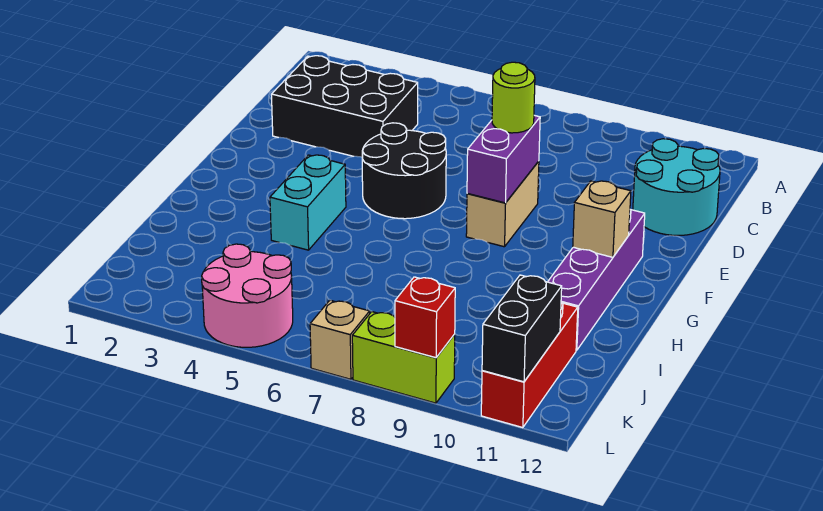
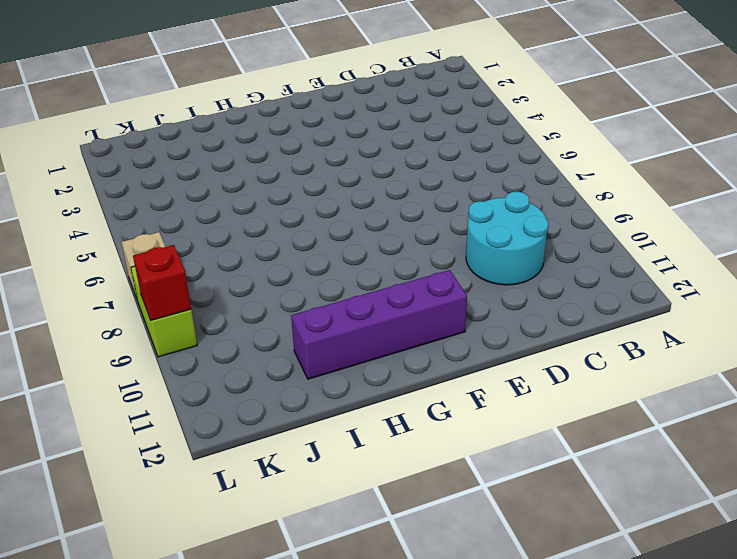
cyan 2x2 round brick [466,192,548,285] -> cyan 2x2 round brick moved to [633,139,720,235]
none -> black 2x3 brick [271,56,418,157]
none -> black 2x2 round brick [362,123,446,219]
none -> tan 1x2 brick [466,161,539,247]

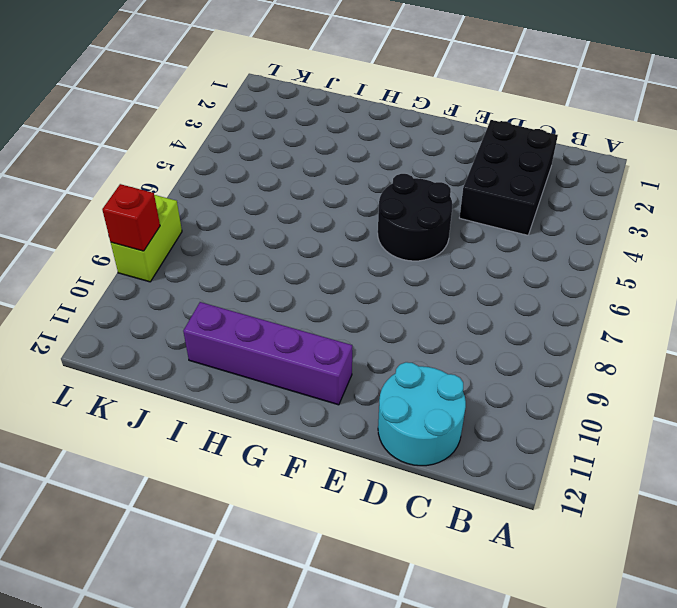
none -> tan 1x2 brick [466,161,539,247]
none -> cyan 1x2 brick [270,155,346,250]
none -> red 1x3 brick [481,303,578,428]

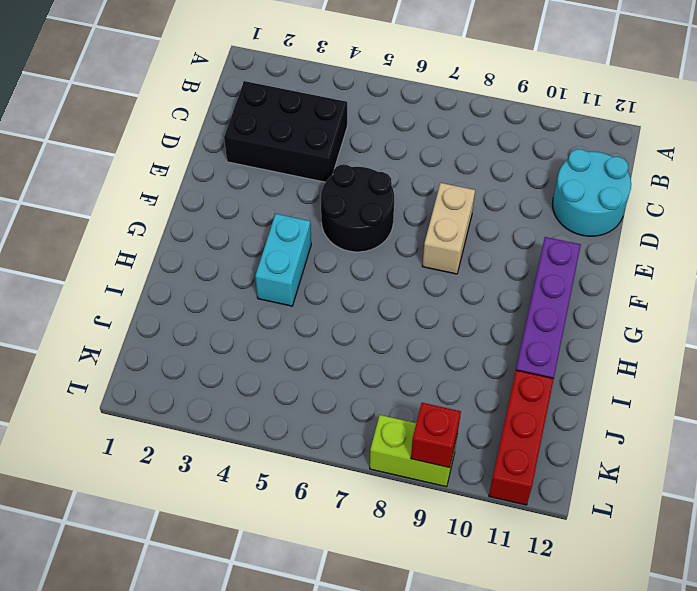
none -> pink 2x2 round brick [202,244,293,347]
none -> tan 1x1 brick [310,300,370,379]
none -> purple 1x2 brick [467,115,540,203]

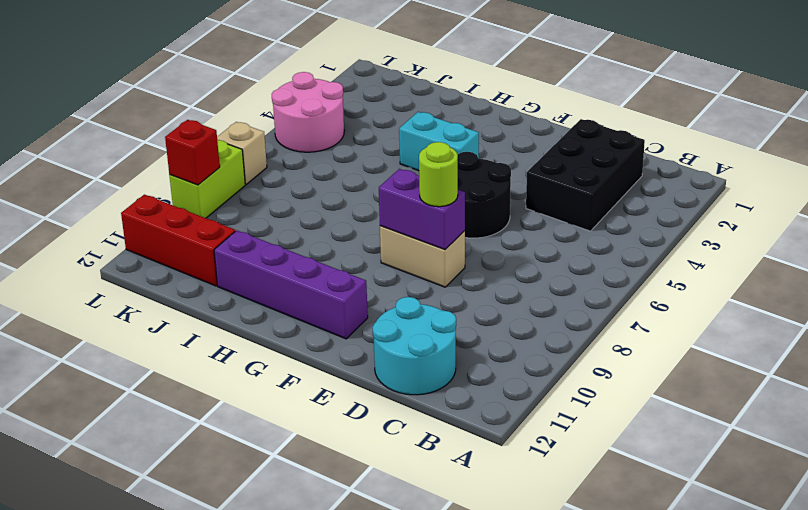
none -> tan 1x1 brick [573,181,631,257]
none -> black 1x2 brick [482,275,562,382]

